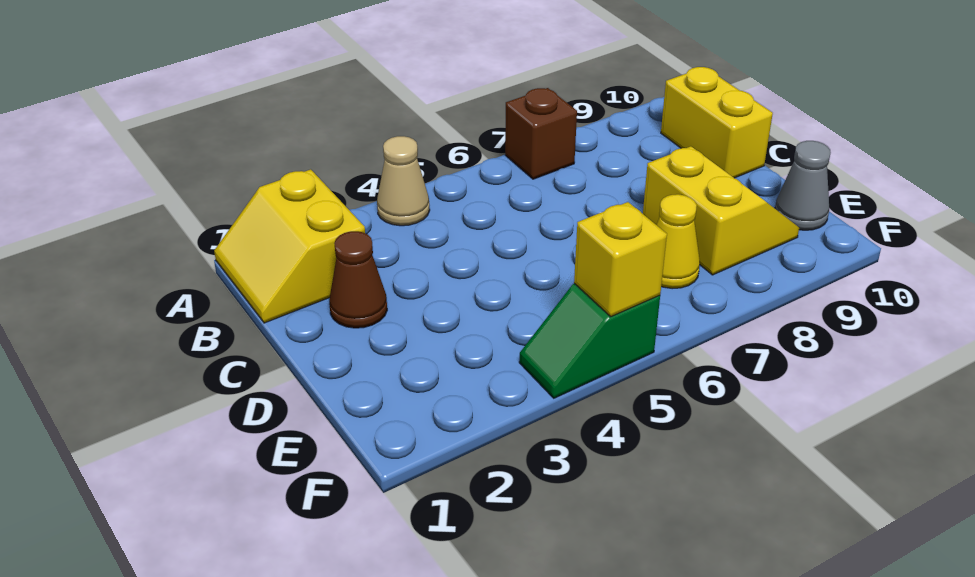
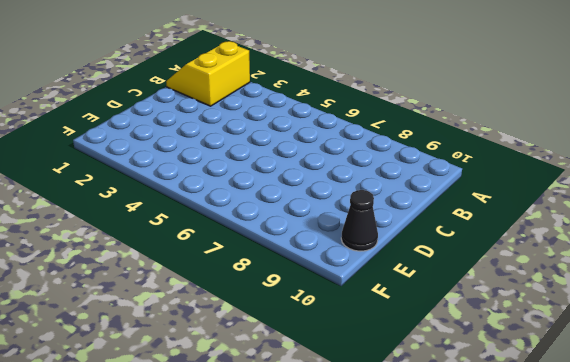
black 1x1 cone [341,190,378,251] -> grey 1x1 cone [775,141,831,230]
none -> tan 1x1 cone [377,136,430,226]
none -> brown 1x1 brick [505,88,577,179]

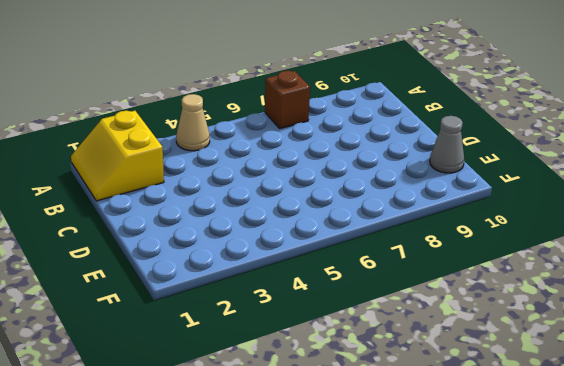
none -> yellow 1x2 brick [661,67,773,178]
none -> brown 1x1 cone [329,231,387,328]

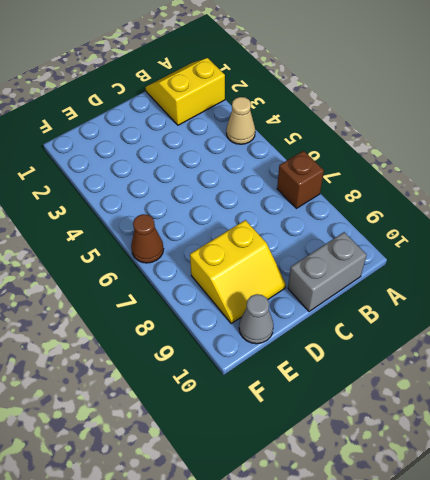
grey 1x2 brick [288,232,367,311] -> yellow 1x2 brick [661,67,773,178]
brown 1x1 cone [131,214,164,263] -> brown 1x1 cone moved to [329,231,387,328]
none -> yellow 1x1 cone [657,194,700,289]
none -> green 1x2 slope [519,283,660,398]

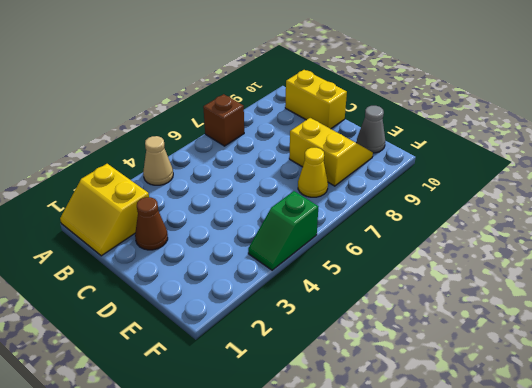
none -> yellow 1x1 brick [574,202,667,316]

